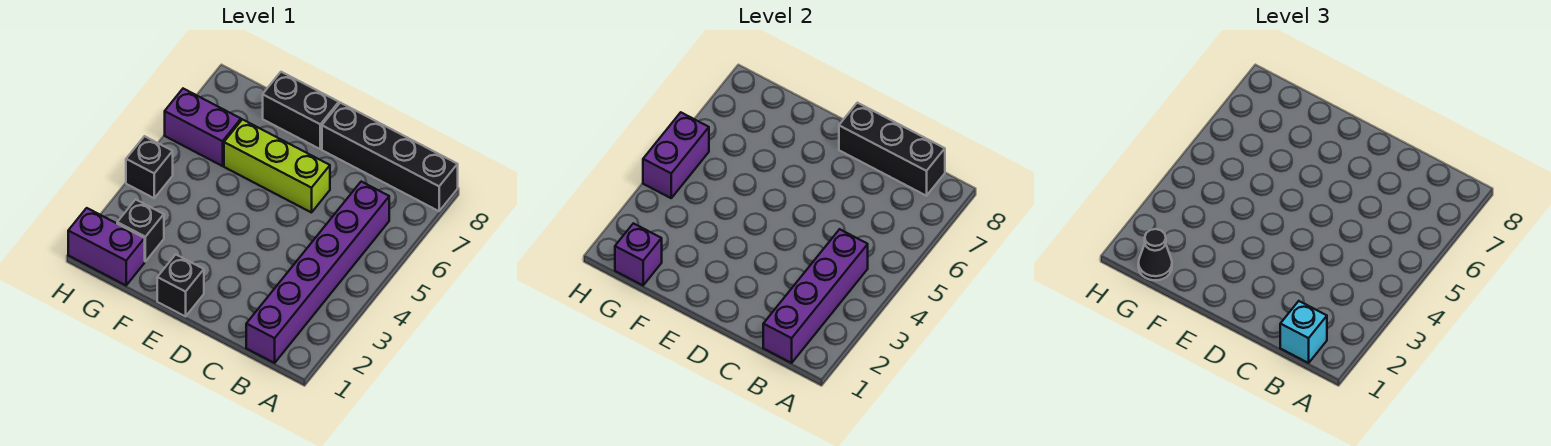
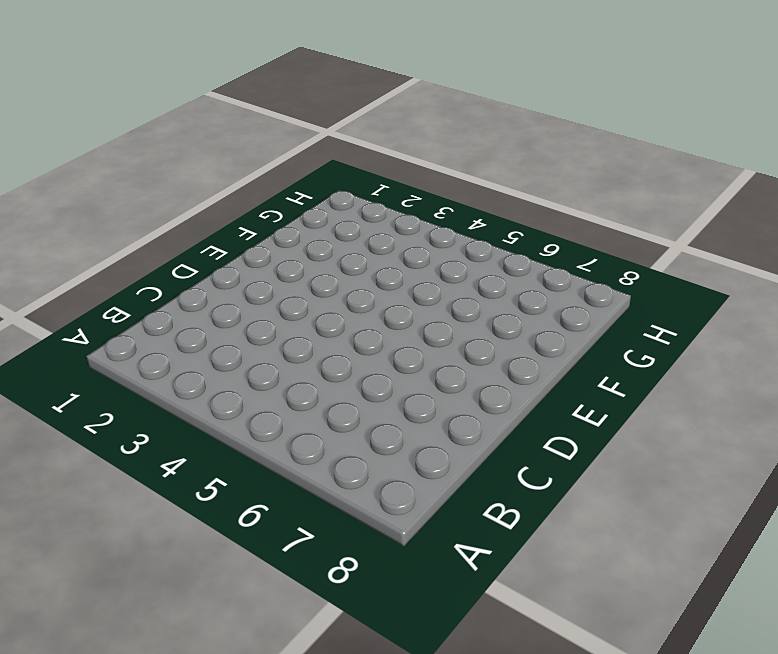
none -> black 1x4 brick [322,103,458,211]
none -> purple 1x6 brick [246,182,389,363]
none -> lime 1x3 brick [224,119,330,213]

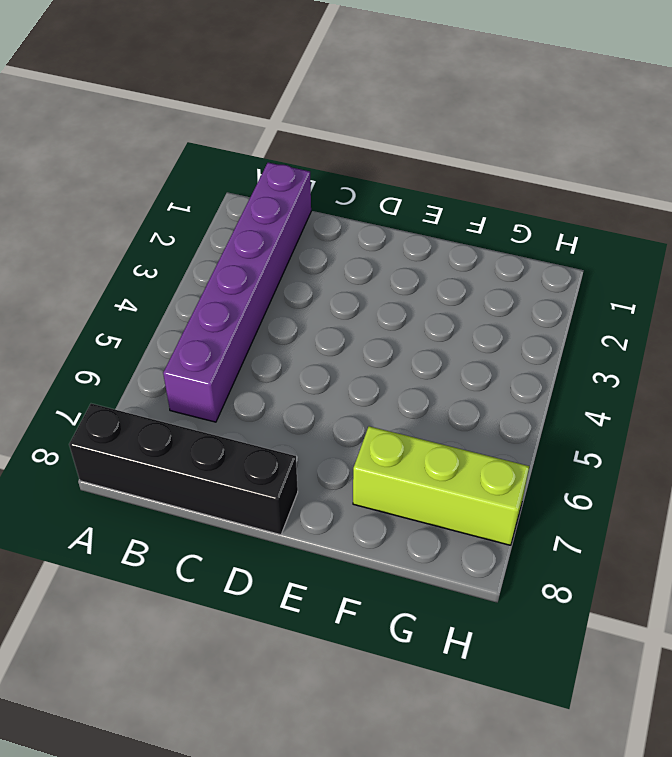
lime 1x3 brick [353,426,529,545] -> lime 1x3 brick moved to [224,119,330,213]
none -> black 1x1 brick [157,255,204,316]
none -> black 1x2 brick [263,72,339,149]
none -> purple 1x2 brick [68,208,145,285]

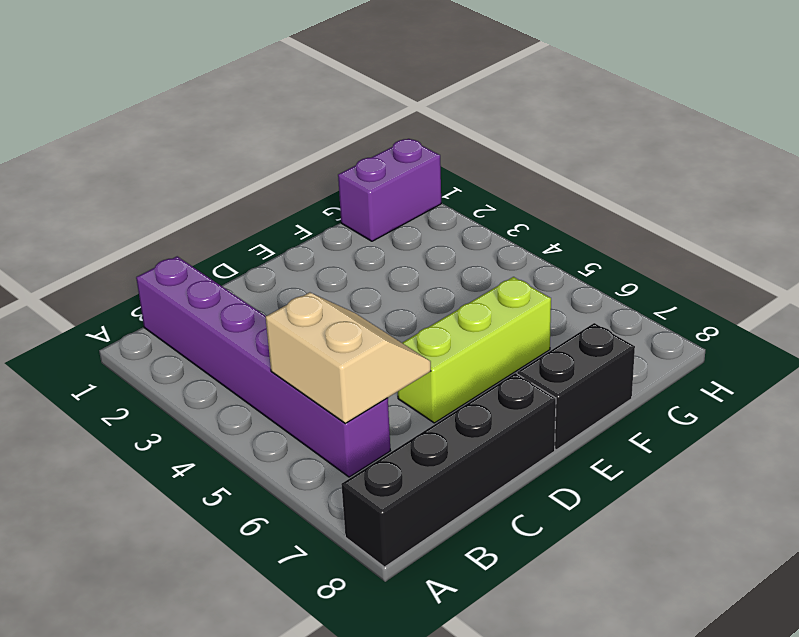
tan 2x2 slope [266,292,431,423] -> none
none -> black 1x1 brick [157,255,204,316]
none -> black 1x1 brick [117,200,164,261]
none -> purple 1x2 brick [165,89,241,166]

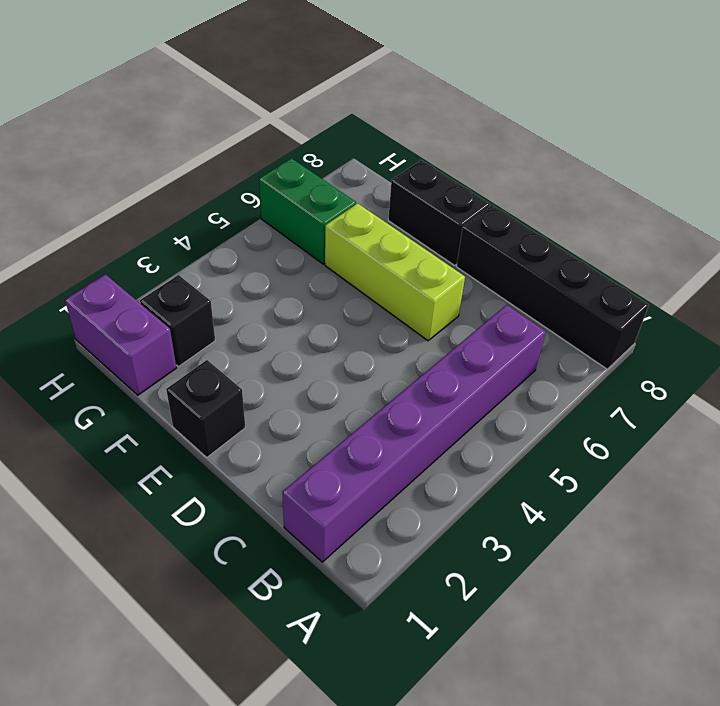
green 1x2 brick [259,158,356,264] -> purple 1x2 brick [165,89,241,166]
none -> black 1x1 brick [126,136,173,198]
none -> purple 1x4 brick [763,229,868,363]
none -> black 1x3 brick [839,103,945,196]

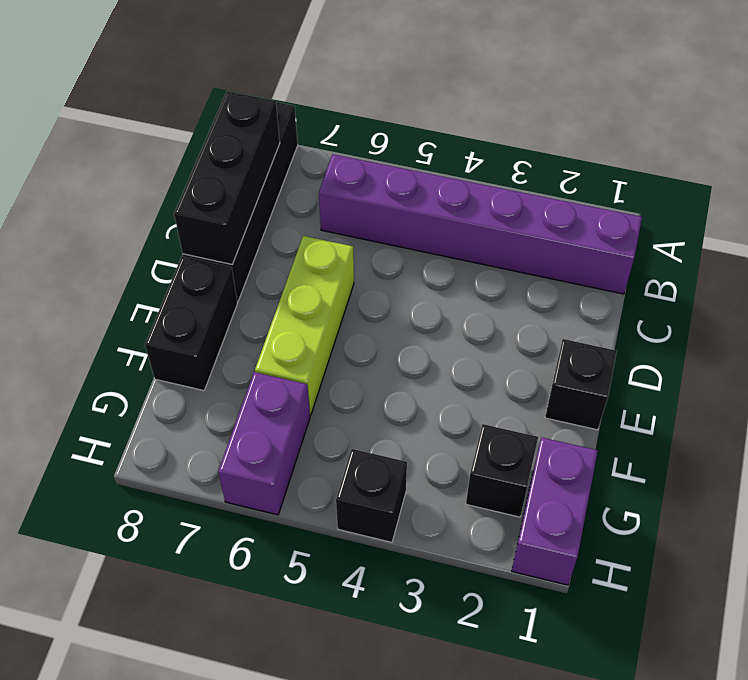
none -> purple 1x4 brick [763,229,868,363]
none -> purple 1x1 brick [615,223,662,285]
none -> purple 1x2 brick [643,112,709,198]

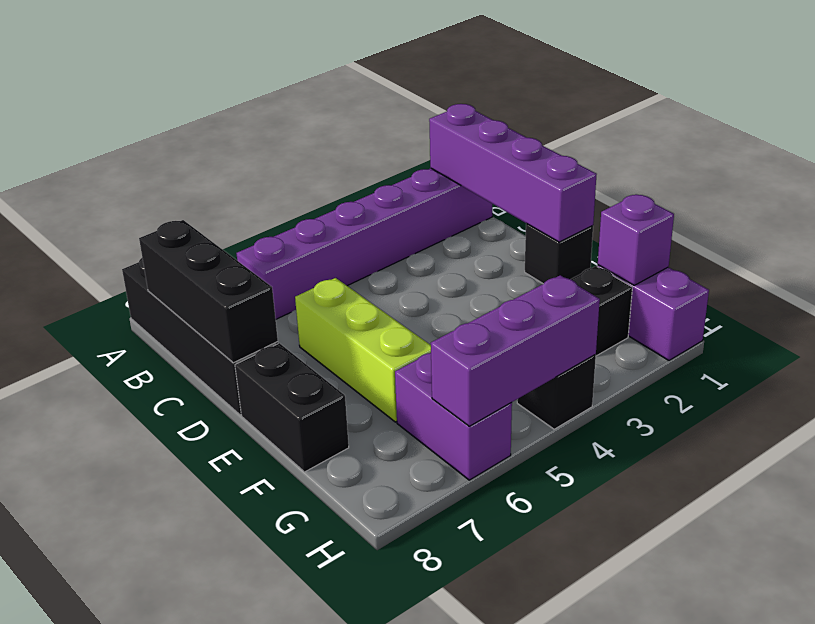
purple 1x4 brick [429,104,597,242] -> purple 1x4 brick turned to [763,229,868,363]
purple 1x3 brick [431,275,600,426] -> purple 1x2 brick [643,112,709,198]
none -> cyan 1x1 brick [1280,301,1327,363]
none -> black 1x1 cone [1138,229,1172,280]

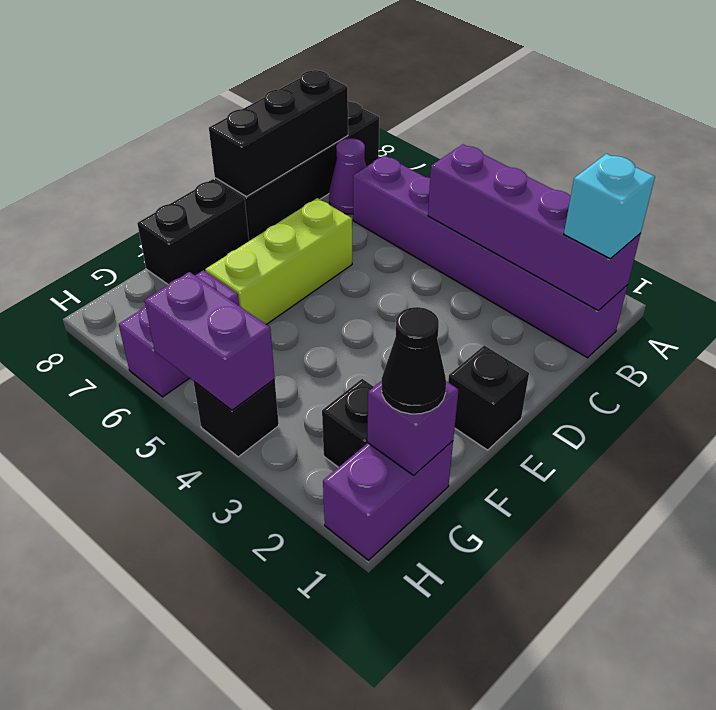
purple 1x1 cone [329,138,366,214] -> none

